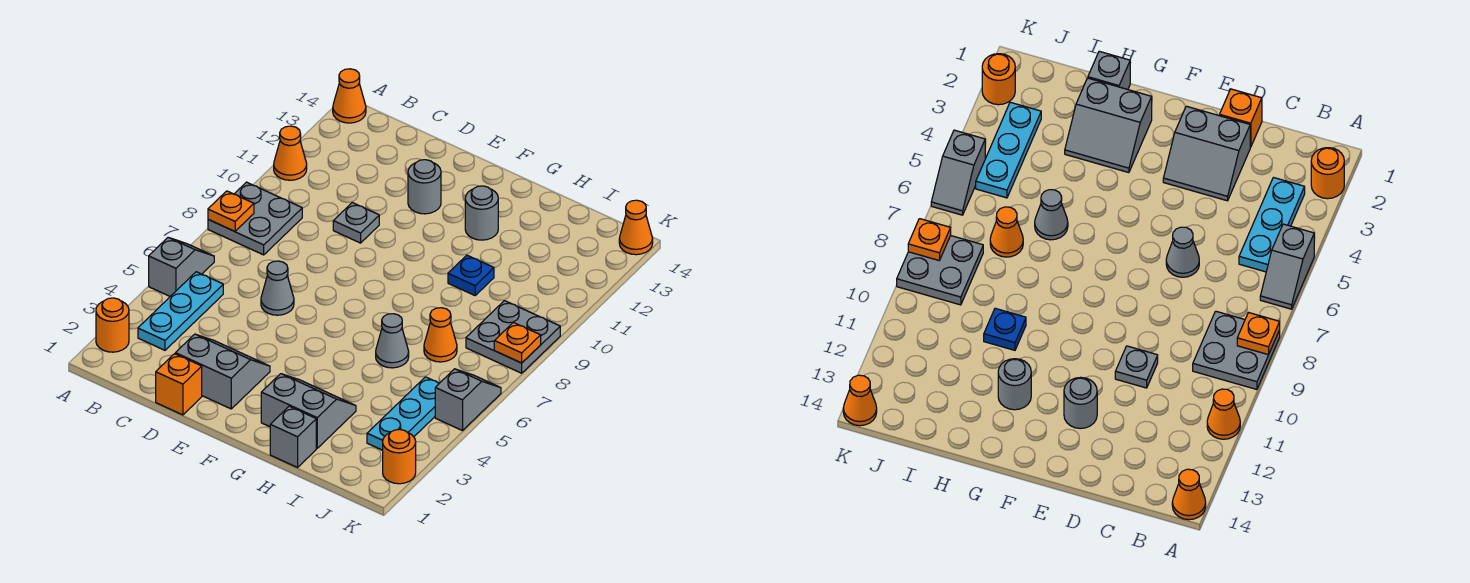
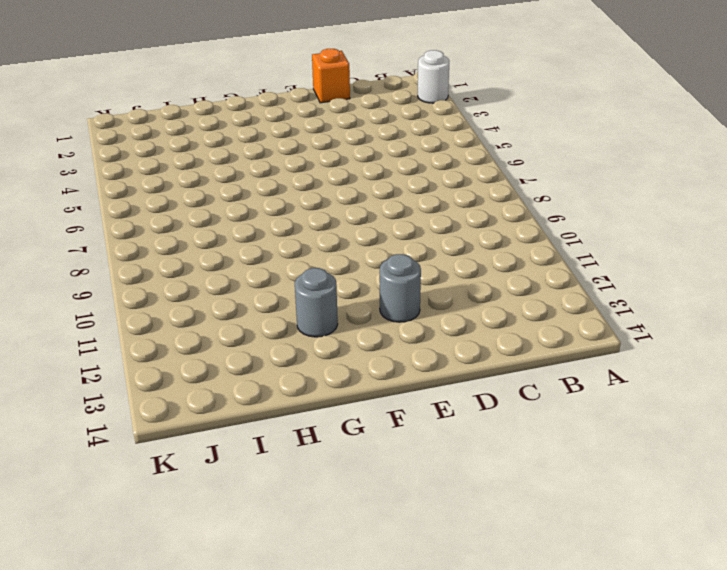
white 1x1 round brick [418,50,449,103] -> orange 1x1 round brick [96,298,129,352]
none -> grey 1x2 slope [149,238,214,296]
none -> grey 2x2 plate [208,182,302,255]
none -> orange 1x1 cone [274,126,307,180]

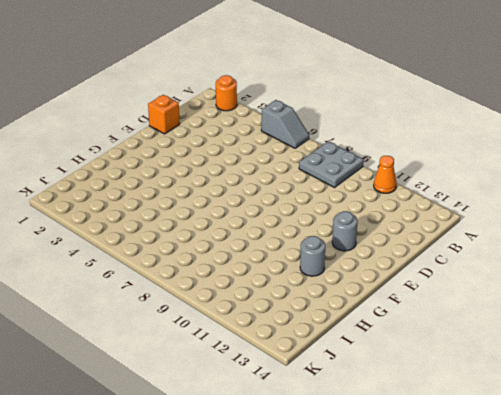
none -> orange 1x1 cone [333,69,366,123]
none -> cyan 1x3 plate [138,272,223,350]
none -> grey 2x2 slope [175,334,270,409]

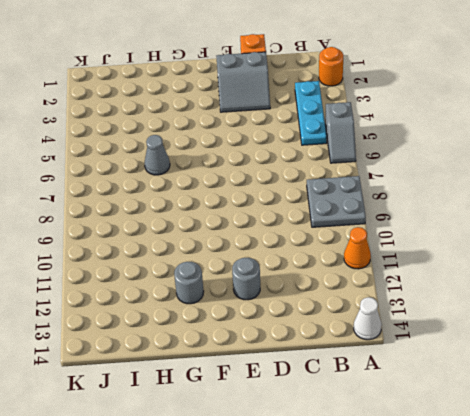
white 1x1 cone [354,297,382,340] -> orange 1x1 cone [333,69,366,123]
none -> grey 1x1 cone [261,261,294,315]
none -> grey 1x1 plate [333,203,379,243]
none -> grey 2x2 slope [261,374,356,448]

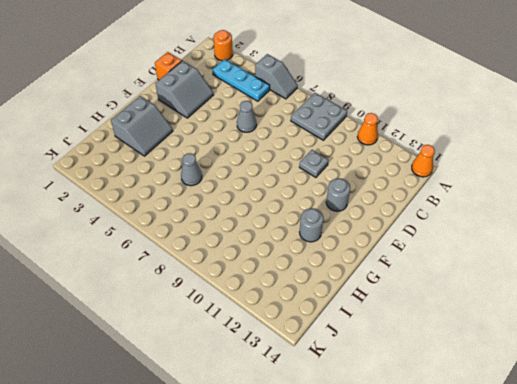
none -> grey 1x1 brick [270,406,316,467]
none -> blue 1x1 plate [448,255,494,295]
none -> orange 1x1 cone [424,308,457,362]

